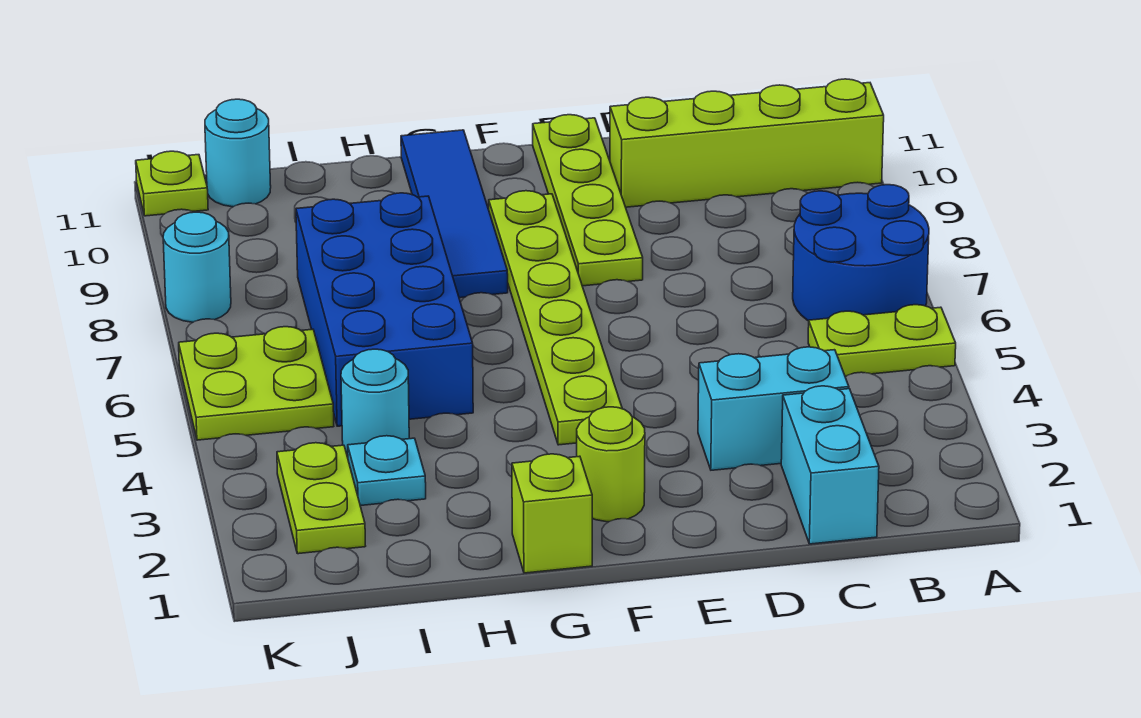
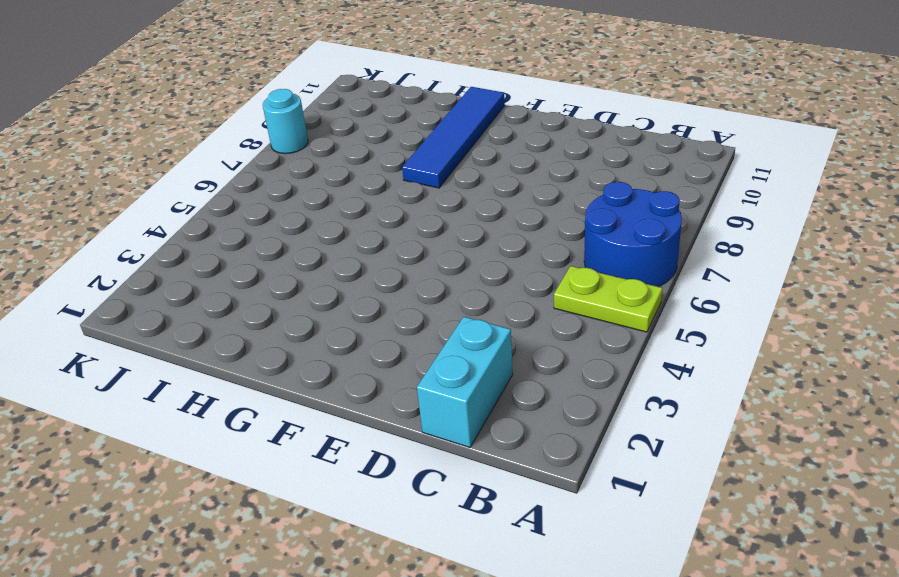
none -> lime 1x4 brick [610,79,884,207]
none -> cyan 1x2 brick [698,347,849,470]
none -> lime 1x4 plate [533,115,643,286]

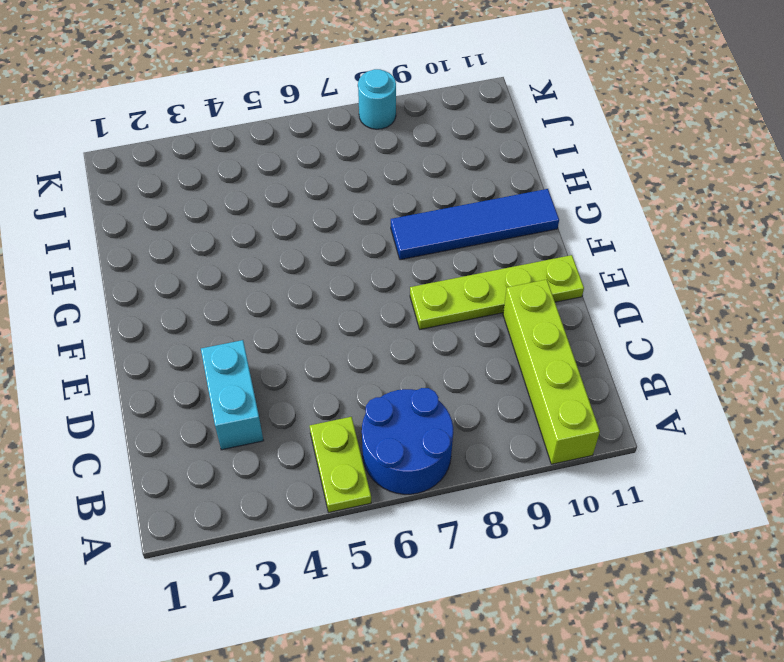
none -> cyan 1x2 brick [781,386,879,544]
none -> lime 1x1 round brick [577,407,645,522]
none -> lime 1x6 plate [489,191,622,445]

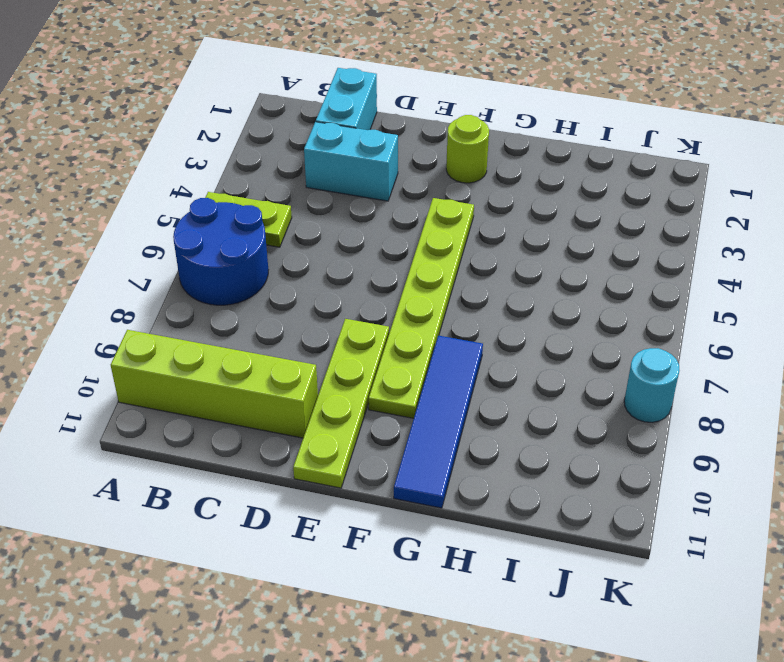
none -> lime 1x1 brick [512,454,592,573]
none -> blue 2x4 brick [296,193,473,426]
none -> cyan 1x1 plate [348,436,426,506]

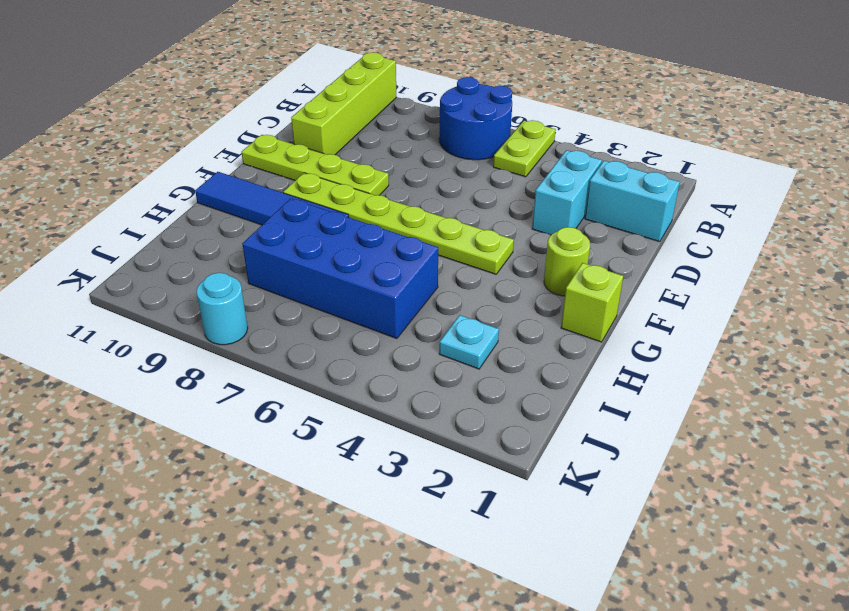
none -> cyan 1x1 round brick [341,349,409,454]
none -> lime 1x2 plate [277,443,365,554]
none -> lime 2x2 plate [179,327,334,440]

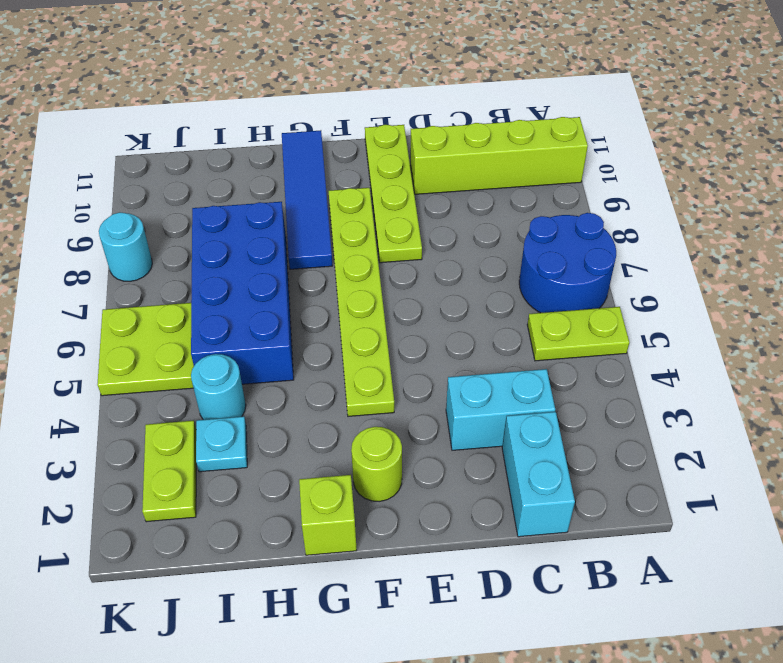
none -> cyan 1x1 round brick [205,99,271,207]
none -> lime 1x1 plate [136,151,208,216]

